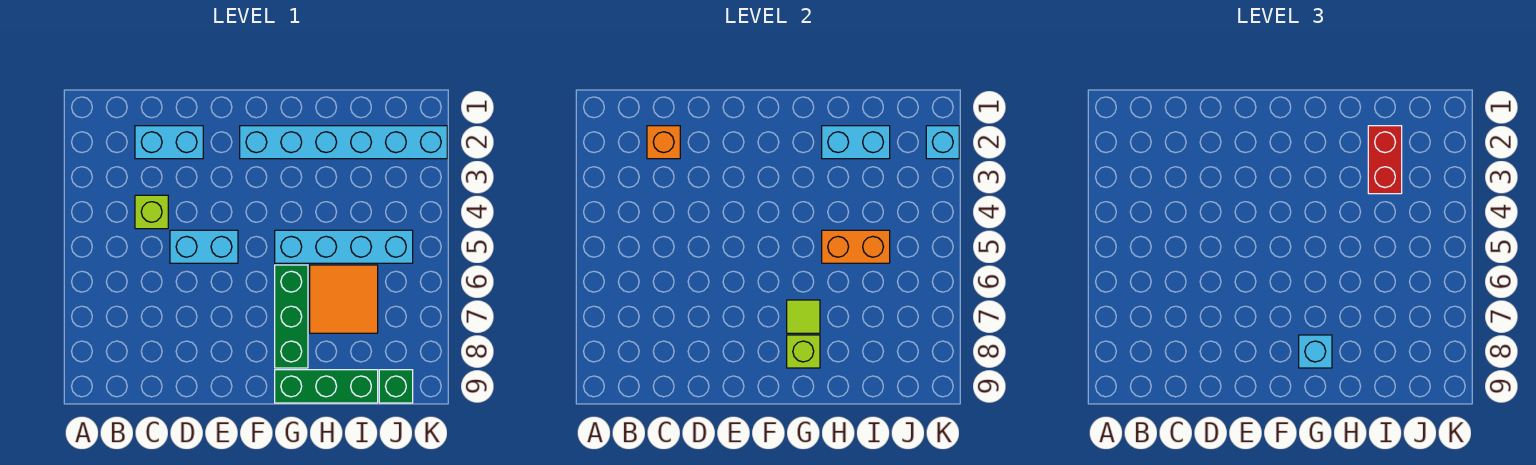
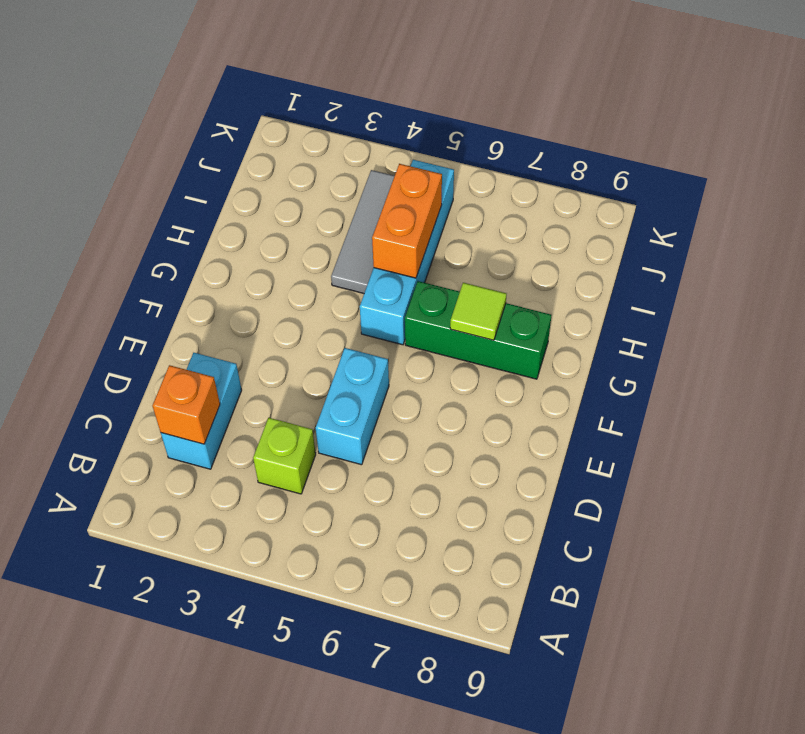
grey 1x3 tile [331,170,394,293] -> none
none -> cyan 1x6 brick [240,126,447,159]
none -> green 1x3 brick [275,370,378,403]
none -> orange 2x2 tile [310,265,378,333]

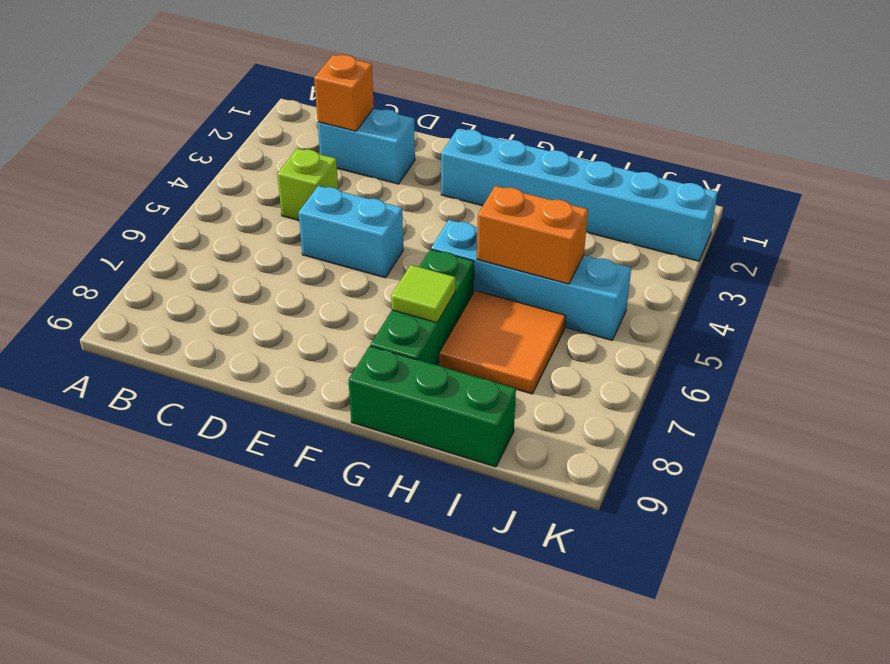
none -> green 1x1 brick [379,370,413,403]
none -> lime 1x1 brick [787,335,820,368]
none -> cyan 1x2 brick [822,126,890,159]

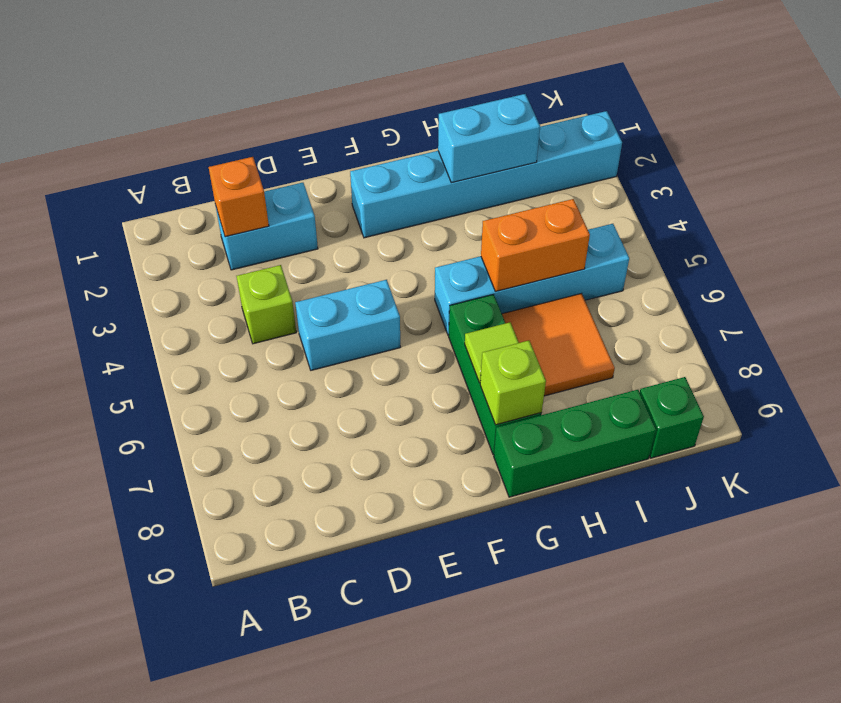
none -> cyan 1x1 brick [926,126,959,159]
none -> cyan 1x1 brick [1299,335,1332,368]
none -> red 1x2 brick [1368,126,1402,194]

